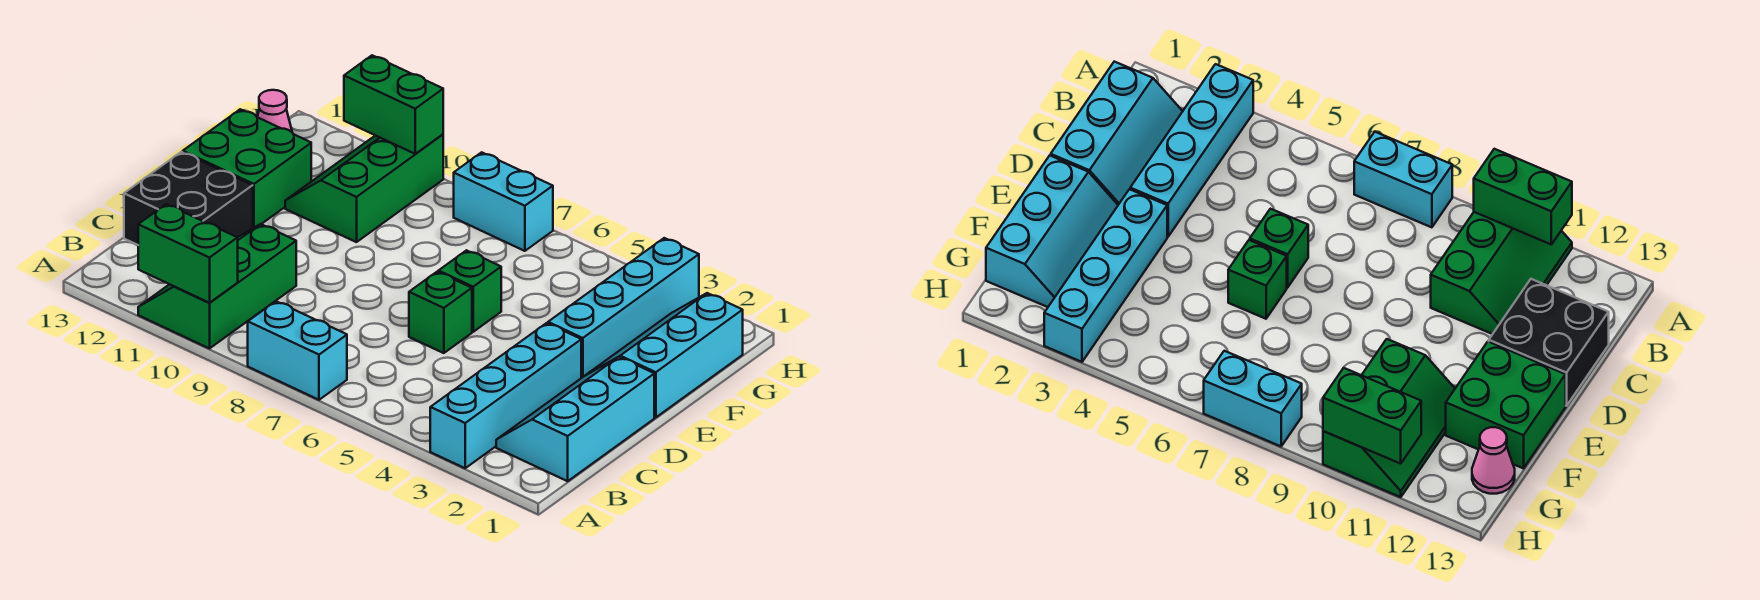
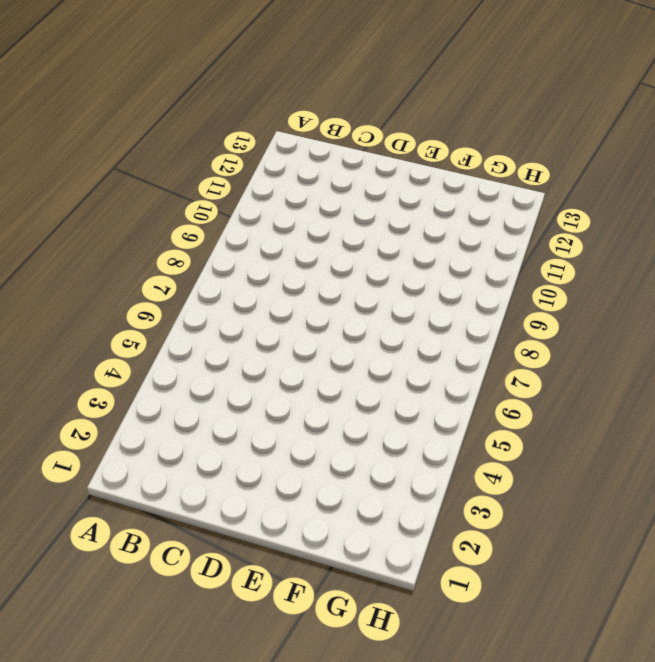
none -> cyan 1x4 brick [430,323,581,468]
none -> cyan 1x2 brick [248,301,347,400]
none -> green 2x3 slope [138,224,296,349]

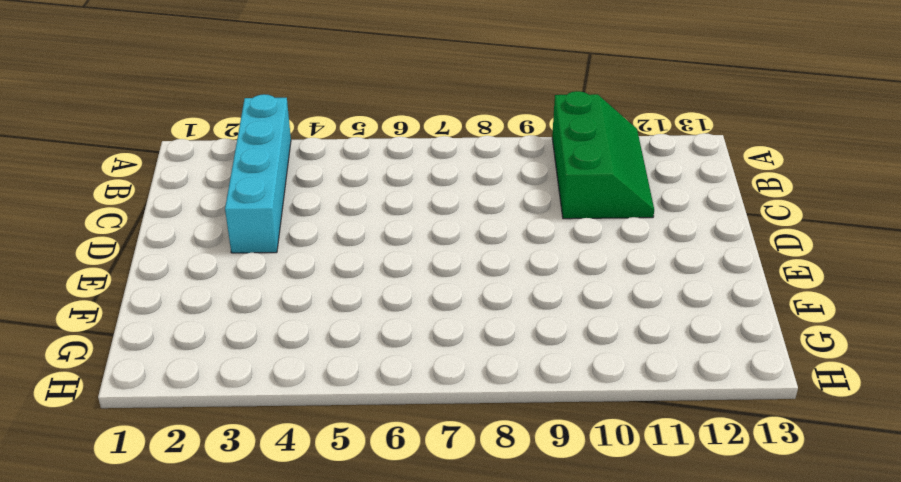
none -> cyan 1x2 brick [248,301,347,400]
none -> cyan 2x3 slope [496,357,654,481]
none -> black 2x2 brick [124,152,253,245]

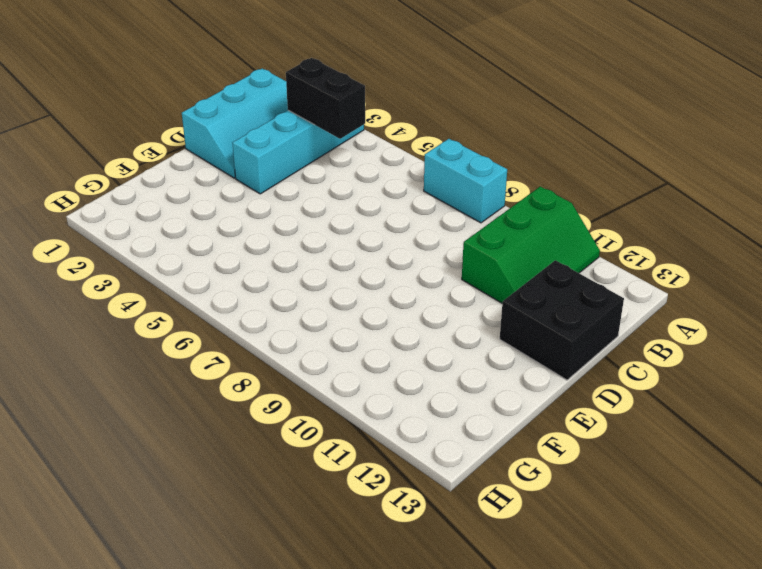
black 1x2 brick [286,58,365,139] -> none
none -> green 1x1 brick [409,272,472,353]
none -> cyan 2x3 slope [588,293,743,417]
none -> cyan 1x4 brick [548,238,699,378]

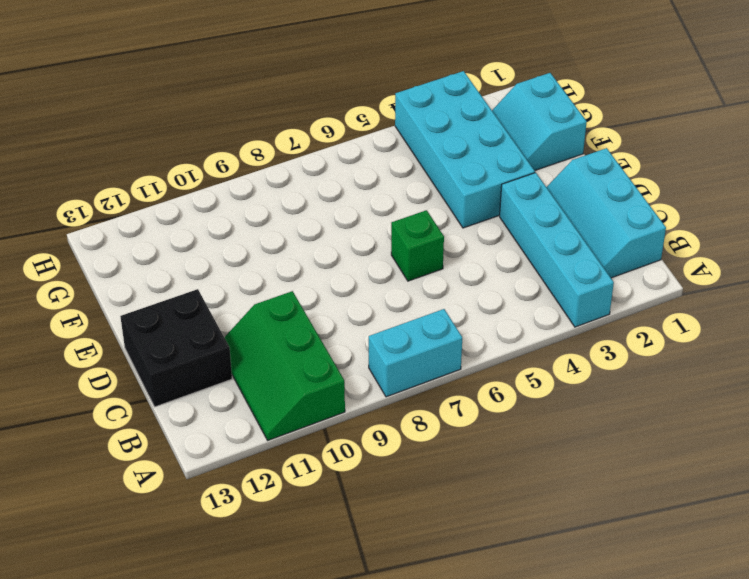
cyan 2x4 brick [395,71,535,228] -> cyan 1x4 brick [548,238,699,378]
cyan 2x2 slope [492,73,587,171] -> cyan 2x3 slope [588,293,743,417]
none -> green 1x1 brick [438,250,501,332]
none -> green 2x2 brick [183,109,311,228]
none -> green 2x3 slope [285,134,443,242]

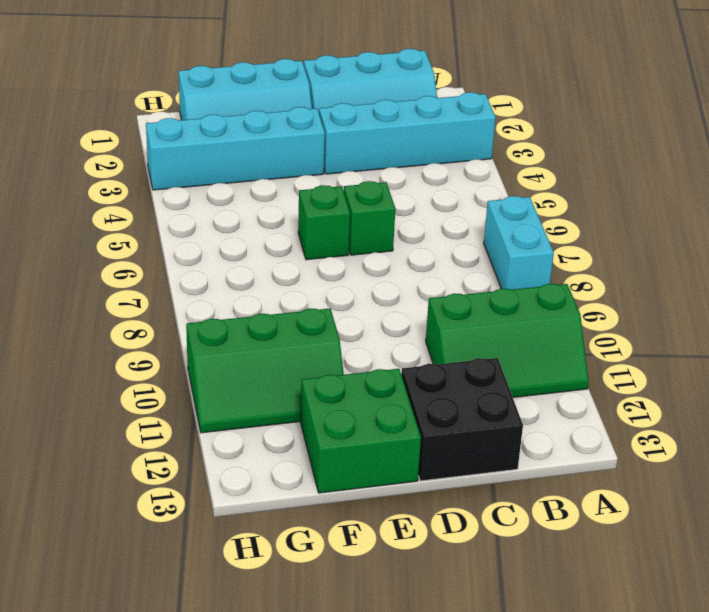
none -> pink 1x1 cone [258,90,292,132]
none -> cyan 1x2 brick [454,152,553,251]
none -> green 1x2 brick [138,204,238,303]

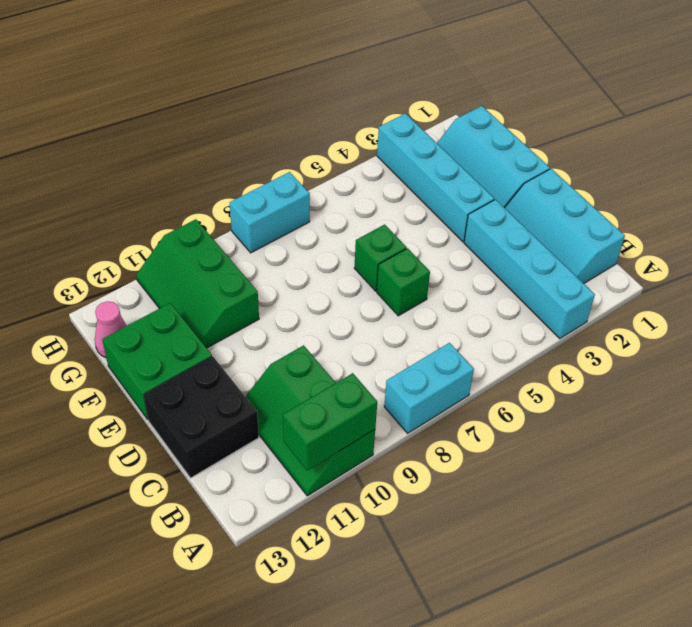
none -> green 1x2 brick [344,55,443,154]

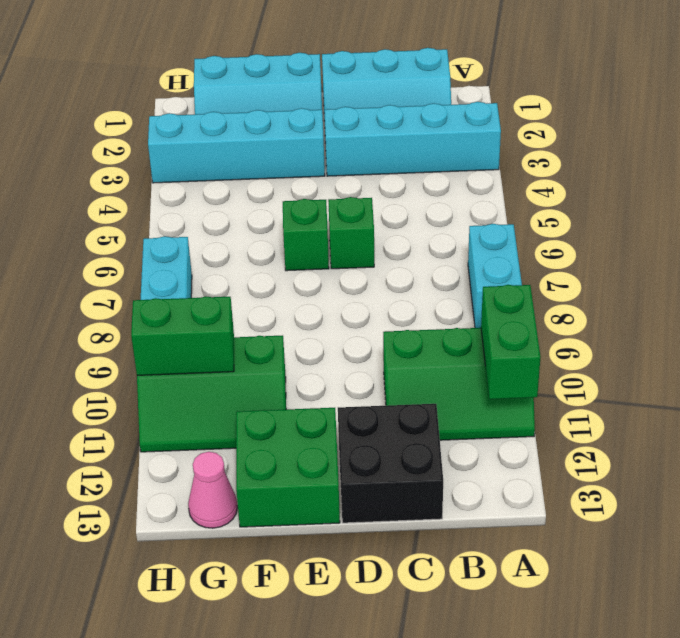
green 1x2 brick [131,296,234,375] -> green 1x2 brick turned to [344,55,443,154]

